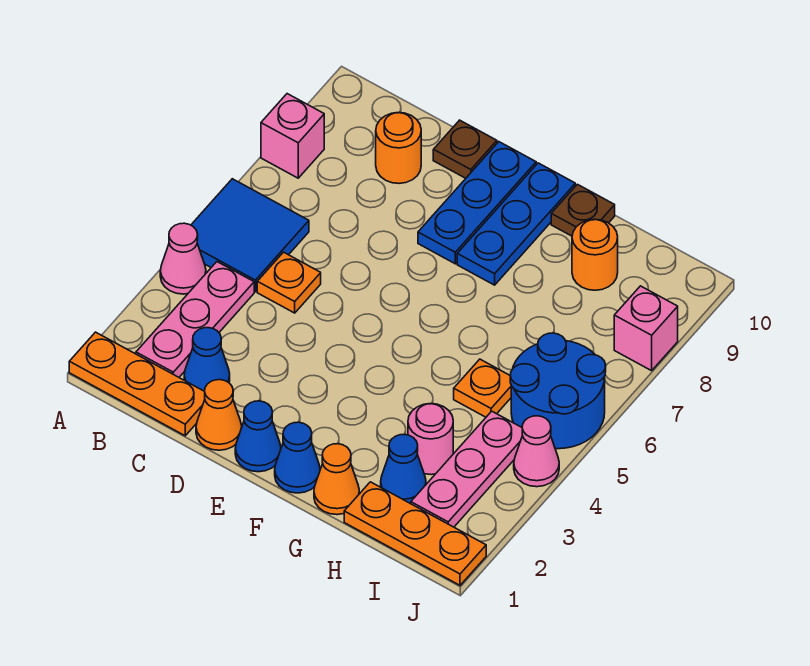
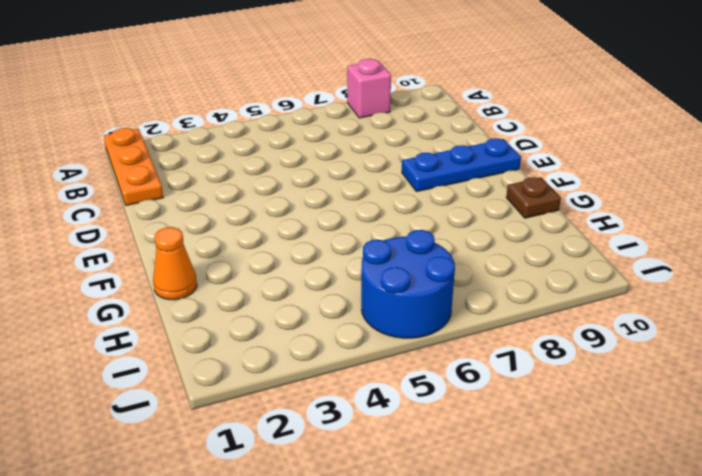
none -> pink 1x1 cone [160,223,206,294]
none -> blue 2x2 tile [191,179,309,292]
none -> pink 1x3 plate [136,262,254,377]

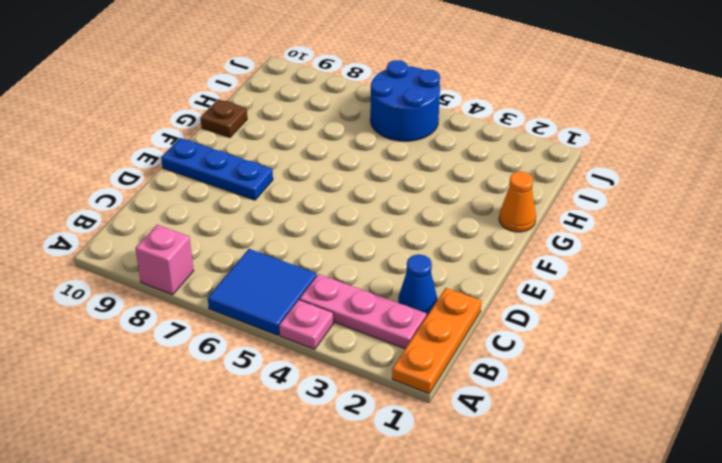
pink 1x1 plate [279,300,334,349] -> pink 1x1 cone [160,223,206,294]
none -> orange 1x1 plate [257,252,321,313]
none -> orange 1x1 round brick [376,113,421,183]
none -> orange 1x1 cone [196,380,242,450]

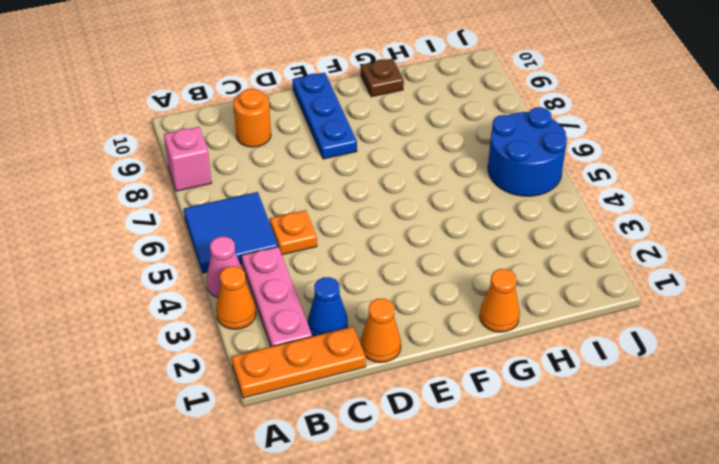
orange 1x1 cone [216,266,256,329] -> none
none -> brown 1x1 plate [433,120,497,178]
none -> blue 1x1 cone [235,401,281,472]
none -> blue 1x1 cone [275,422,320,493]

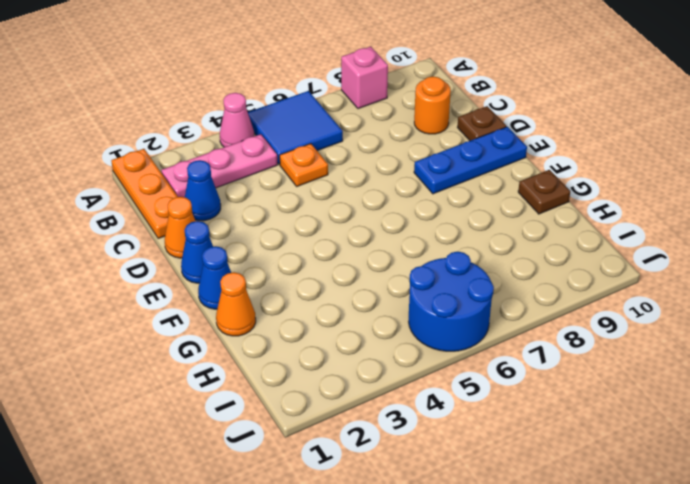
none -> blue 1x3 plate [457,163,575,285]
none -> orange 1x3 plate [344,482,486,585]
none -> blue 1x1 cone [381,434,426,504]

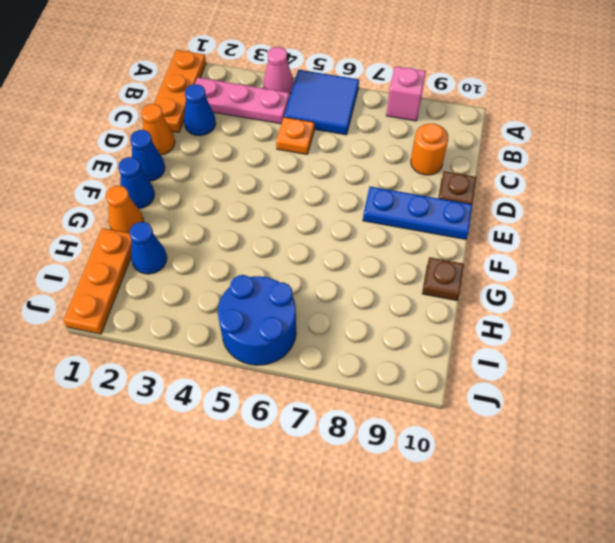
none -> blue 1x3 plate [457,163,575,285]
none -> pink 1x1 round brick [408,404,453,475]
none -> orange 1x1 plate [454,359,511,417]

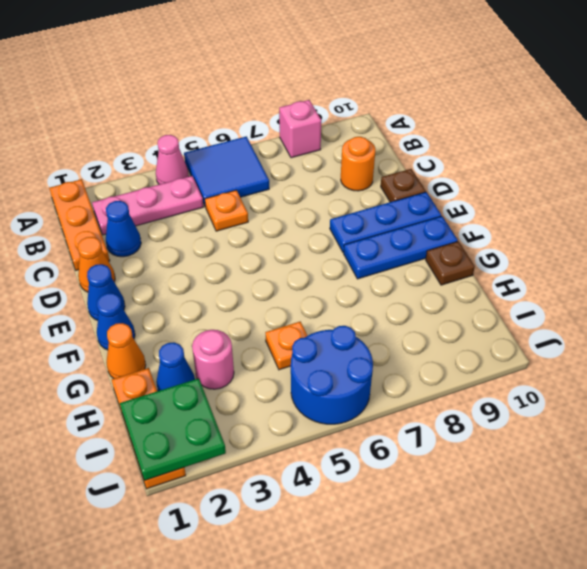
green 2x2 plate [120,378,226,481] -> none
none -> orange 1x1 round brick [572,219,618,290]
none -> pink 1x3 plate [411,411,522,527]
none -> pink 1x1 cone [514,416,559,487]

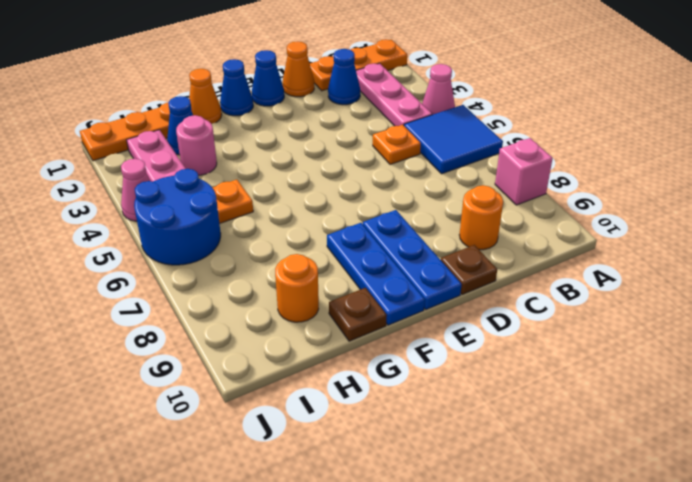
none -> pink 1x1 brick [614,286,678,371]

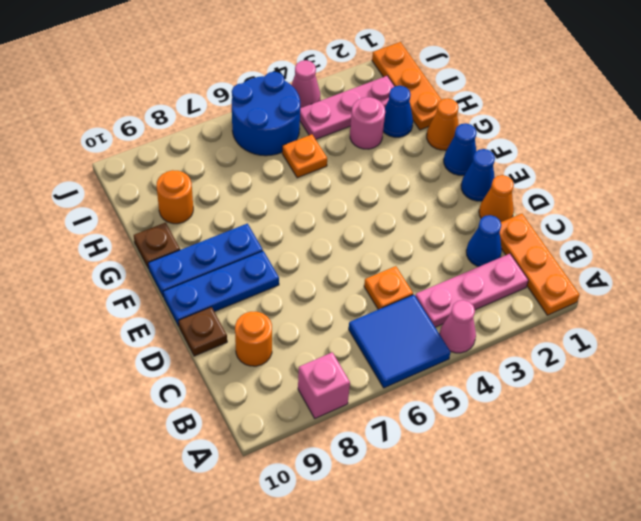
none -> pink 1x1 brick [614,286,678,371]

